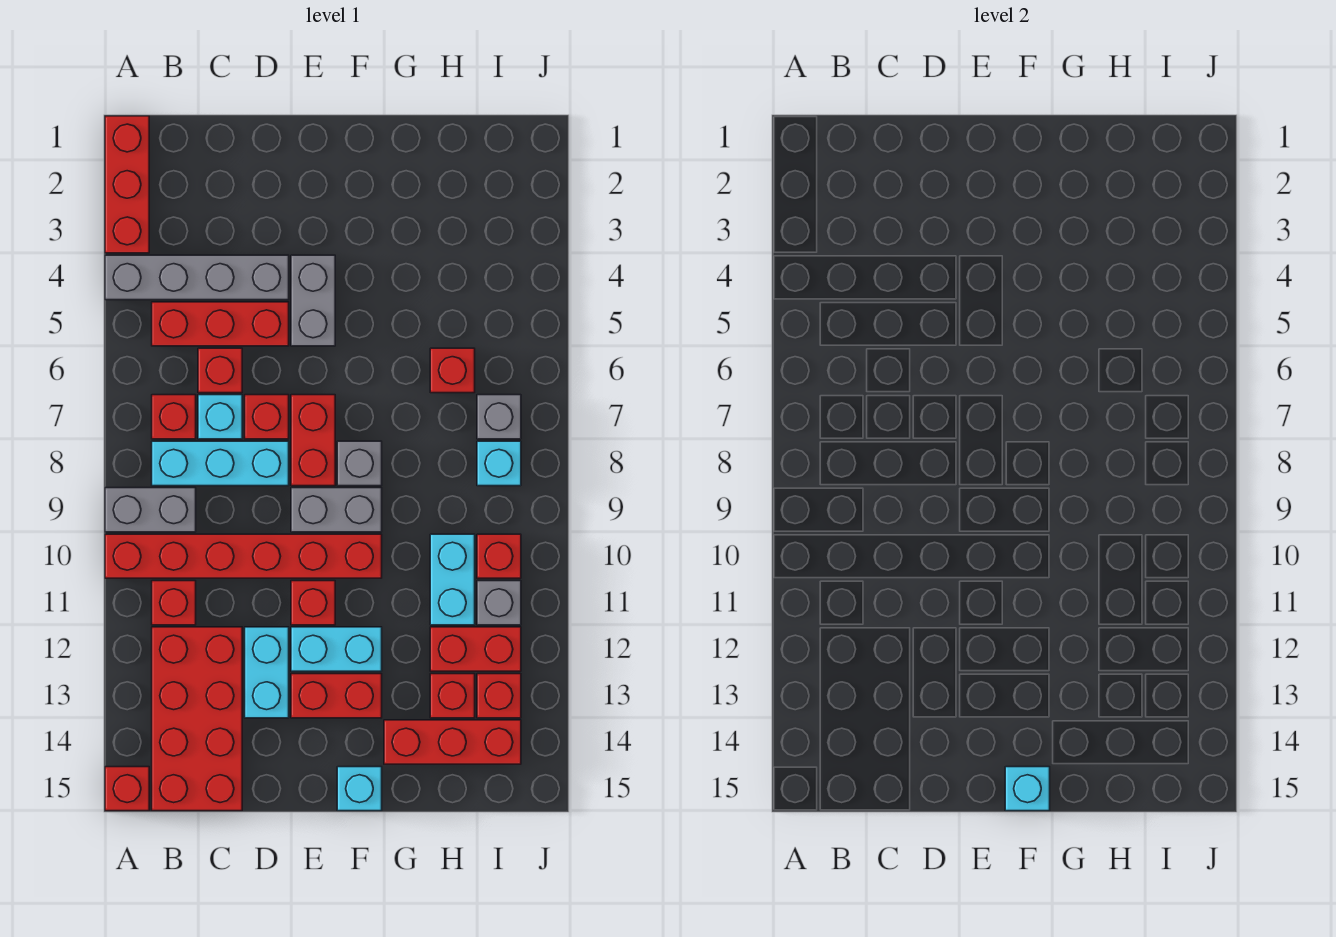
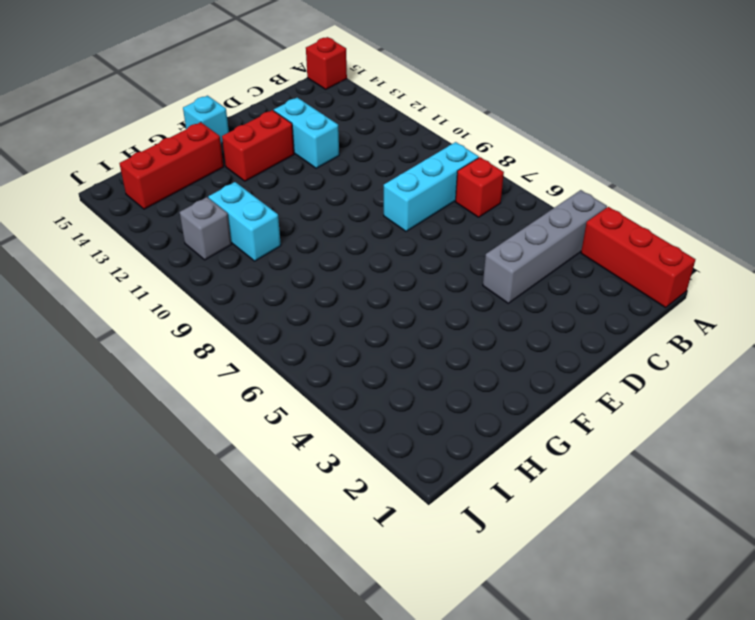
none -> grey 1x2 brick [105,488,196,532]
none -> red 1x6 brick [105,534,382,578]
none -> red 1x3 brick [152,302,289,346]
none -> red 1x1 brick [152,581,196,625]

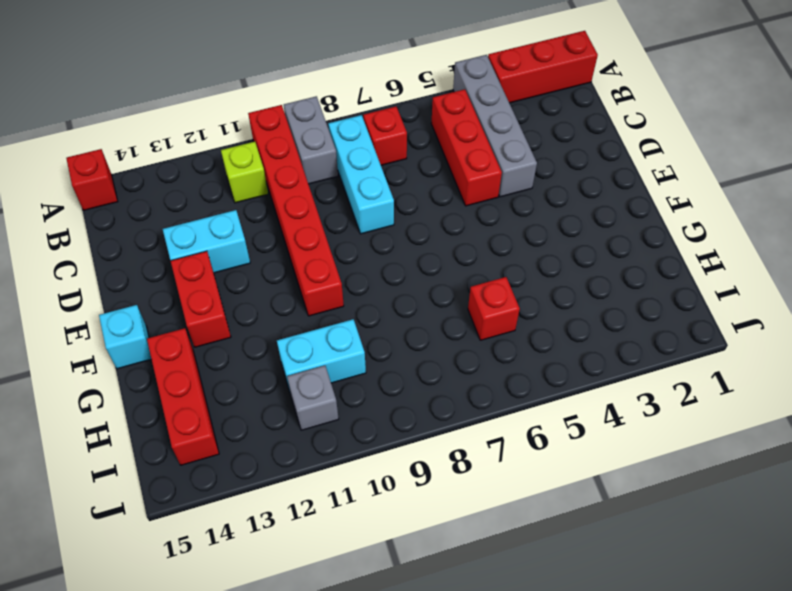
lime 1x1 brick [221,142,268,203] -> red 1x1 brick [152,581,196,625]
none -> red 2x4 brick [152,627,242,811]
none -> red 1x1 brick [198,348,242,393]
none -> cyan 1x1 brick [198,395,242,439]
none -> red 1x1 brick [245,395,289,439]

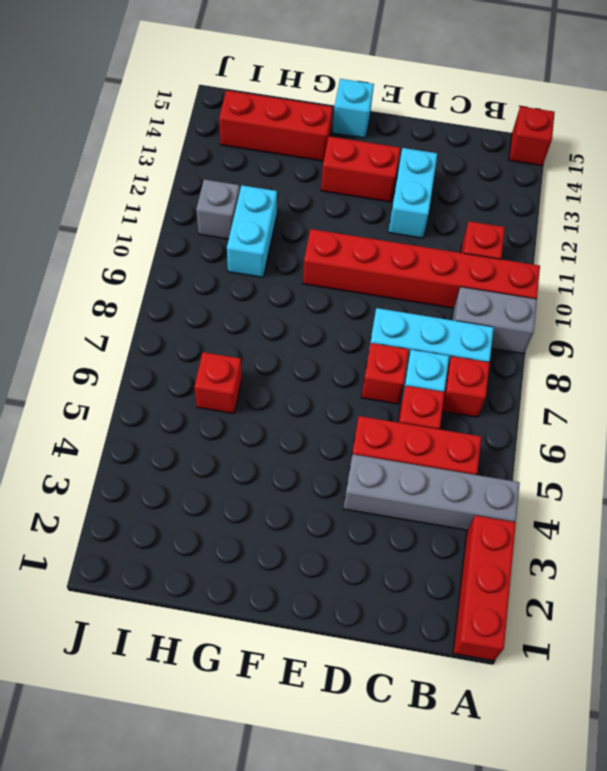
none -> red 2x4 brick [152,627,242,811]
none -> grey 1x2 brick [291,255,335,346]
none -> red 1x2 brick [291,395,335,486]
none -> grey 1x2 brick [291,488,382,532]

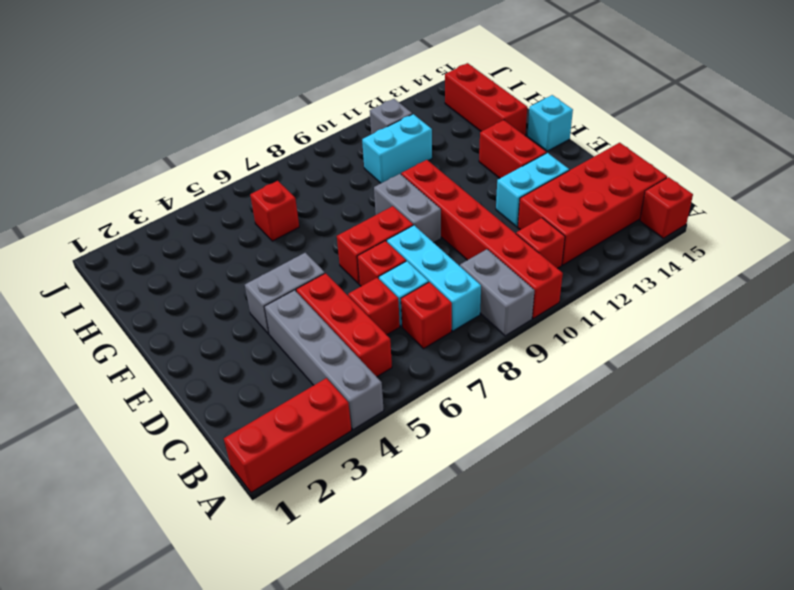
none -> red 1x1 brick [291,581,335,625]
none -> cyan 1x2 brick [291,627,382,671]
none -> grey 1x1 brick [337,441,382,486]
none -> red 1x2 brick [430,627,521,671]

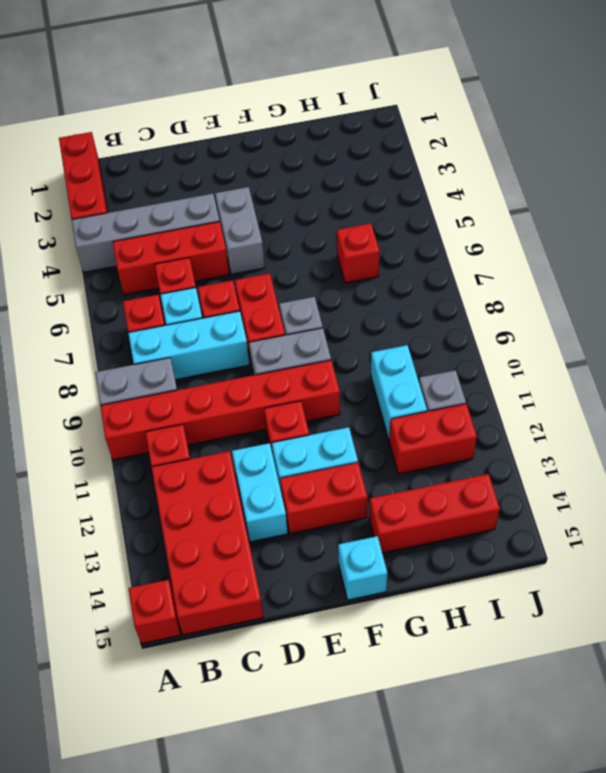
none -> red 1x1 brick [430,674,475,718]
none -> grey 1x1 brick [477,395,521,439]
none -> cyan 1x1 brick [477,441,521,486]
none -> red 1x1 brick [477,534,521,578]

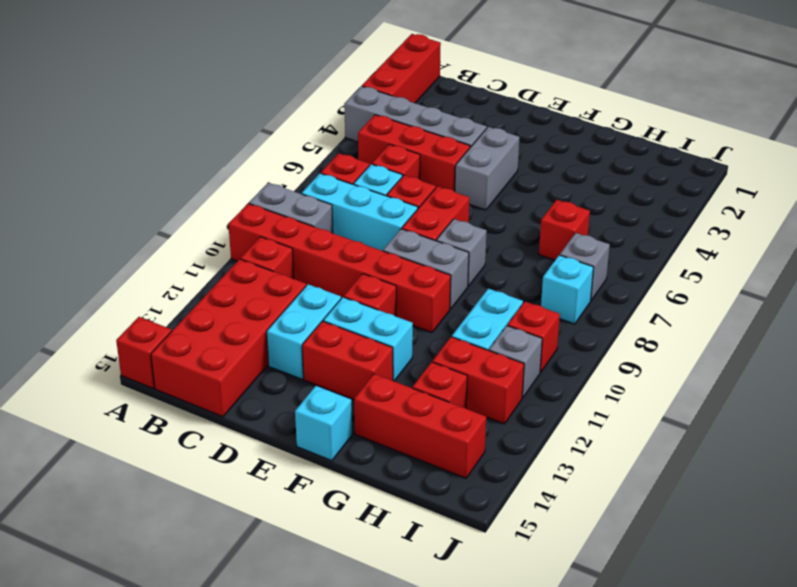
none -> red 1x1 brick [477,674,521,718]
none -> cyan 1x1 brick [1005,767,1050,811]

